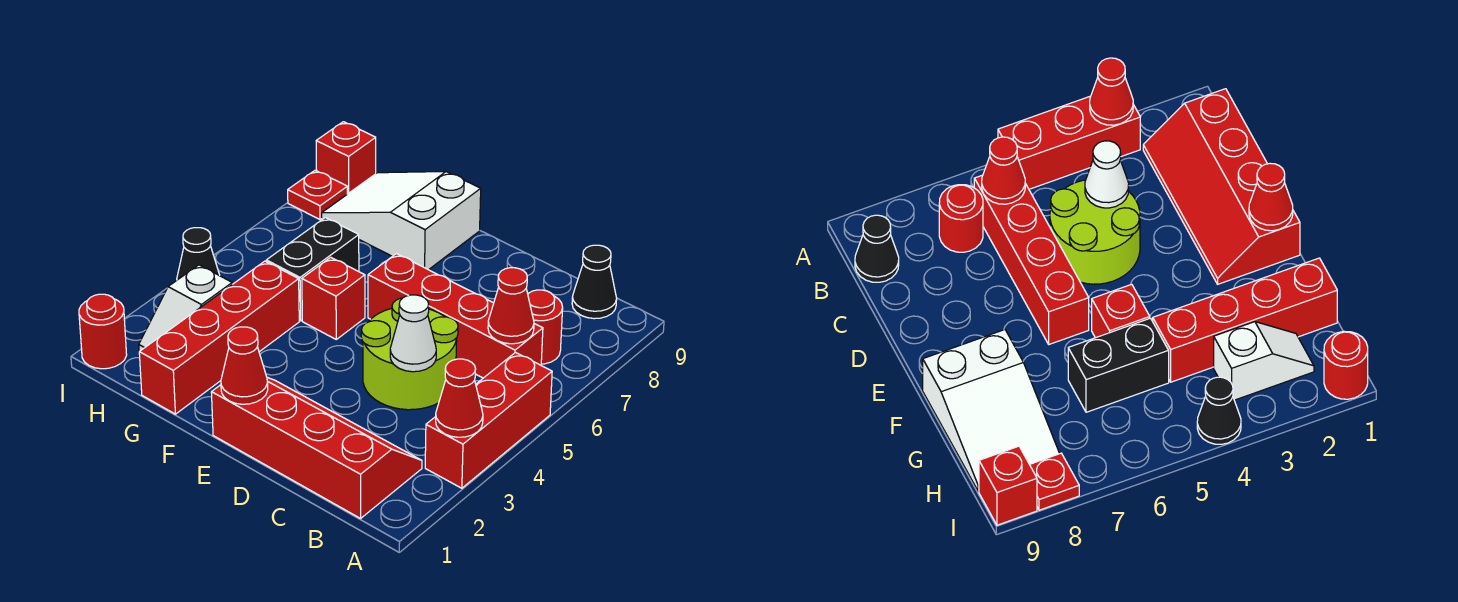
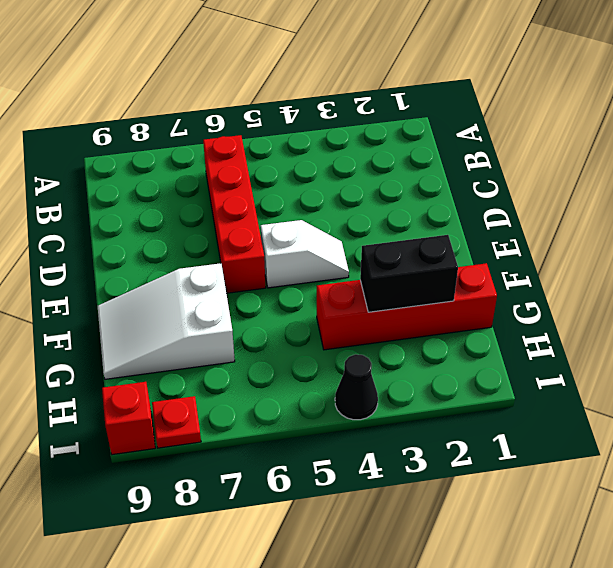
white 1x2 slope [261,220,349,288] -> white 1x2 slope moved to [139,265,232,352]
white 2x3 slope [98,263,235,379] -> white 2x3 slope turned to [322,171,481,270]
black 1x2 brick [360,235,458,312] -> black 1x2 brick moved to [266,218,359,321]
none -> red 1x3 brick [425,353,552,488]
none -> red 2x4 slope [211,377,422,518]
none -> red 1x1 round brick [528,290,563,364]

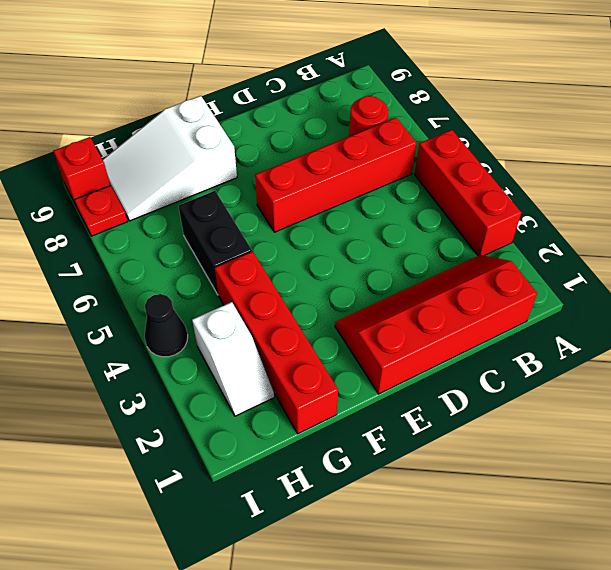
none -> black 1x1 cone [572,245,617,319]
none -> lime 2x2 round brick [361,298,458,410]
none -> red 1x1 brick [302,257,365,339]

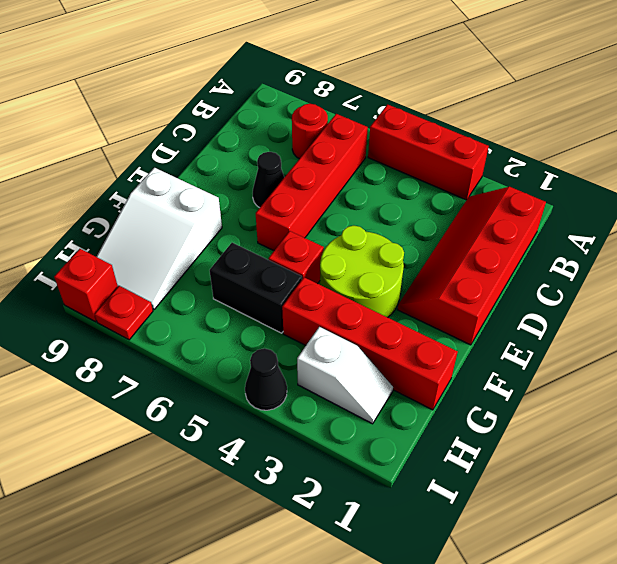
black 1x1 cone [253,152,284,208] -> black 1x1 cone moved to [572,245,617,319]
lime 2x2 round brick [320,226,404,317] -> lime 2x2 round brick moved to [361,298,458,410]
none -> red 1x1 round brick [79,294,127,369]
none -> red 1x1 cone [436,359,483,437]
none -> red 1x1 cone [488,268,534,344]

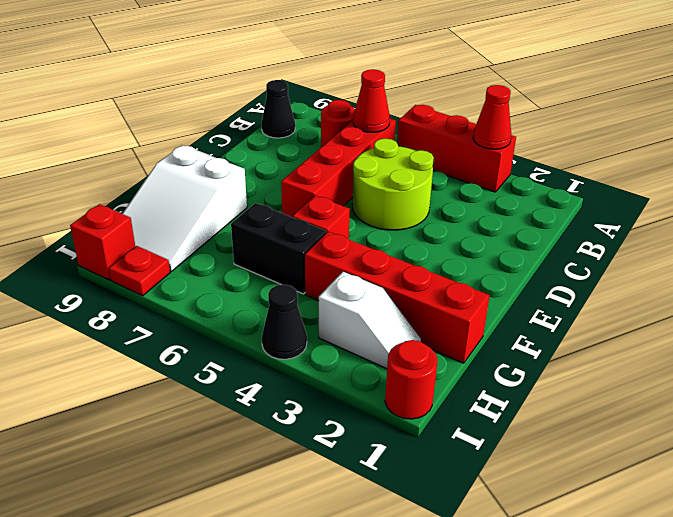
none -> red 2x4 slope [211,377,422,518]
none -> white 1x1 cone [390,295,436,372]
none -> red 1x1 cone [221,327,268,404]

